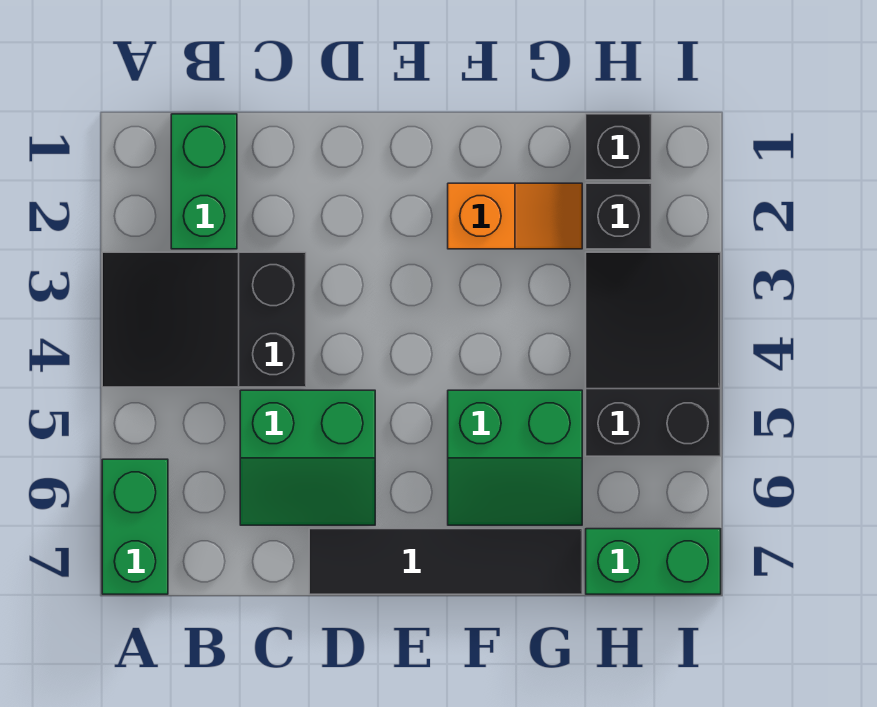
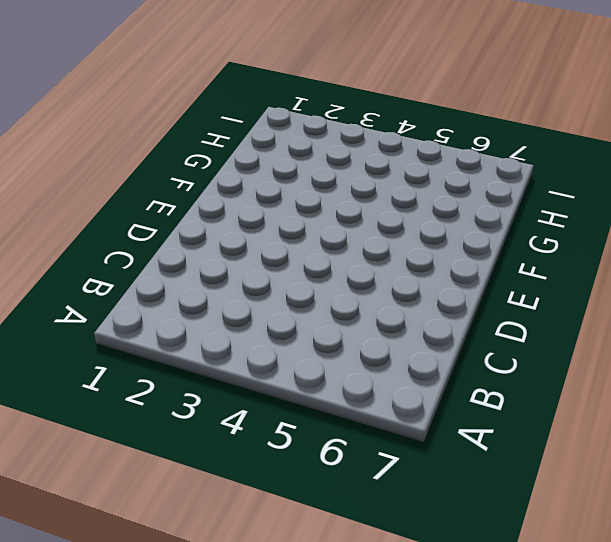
none -> black 2x3 slope [102,252,306,387]
none -> green 1x2 brick [102,459,168,594]

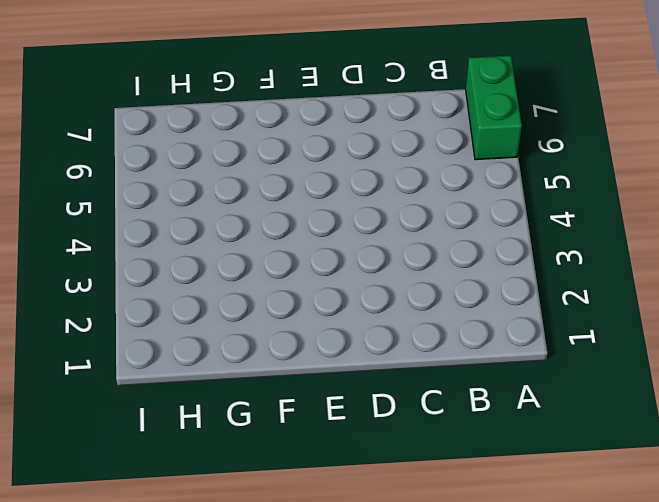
none -> black 2x3 slope [102,252,306,387]
none -> green 1x2 brick [171,114,237,249]

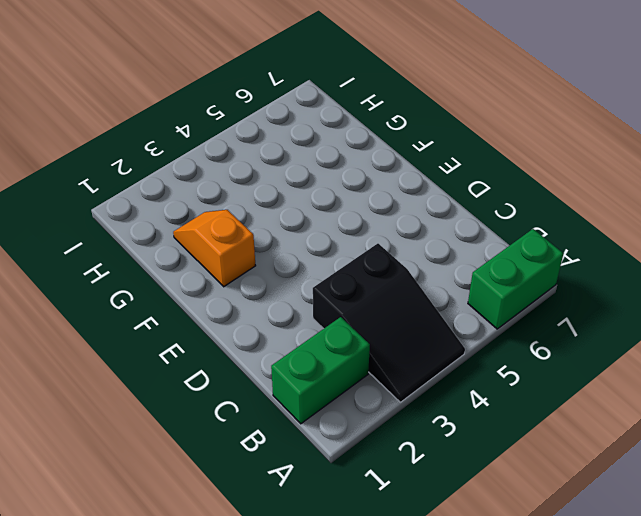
none -> green 2x2 slope [240,390,375,525]
none -> black 1x4 tile [309,529,582,594]

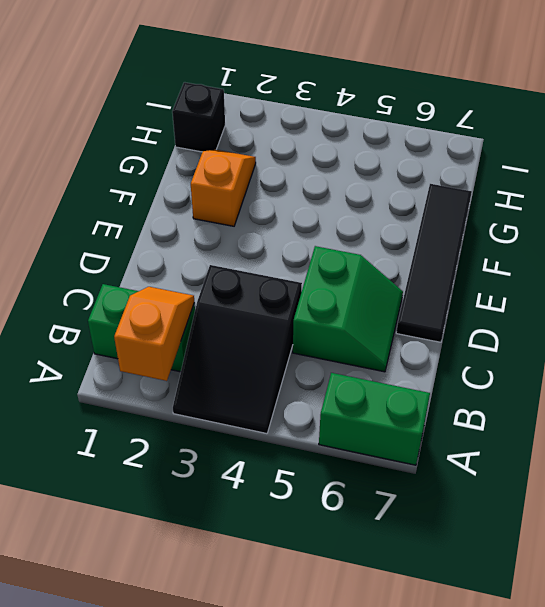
orange 1x2 slope [114,287,194,381] -> none
none -> green 2x2 slope [448,390,582,525]
none -> black 1x1 brick [586,183,652,249]

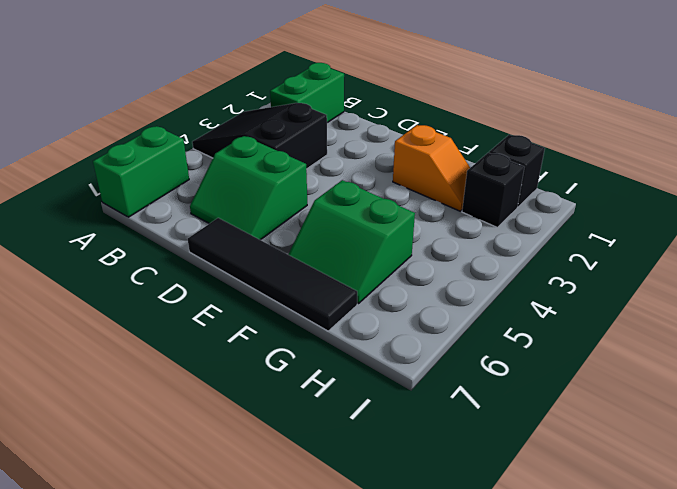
none -> black 2x3 slope [586,252,721,456]
none -> green 1x2 brick [586,529,721,594]

